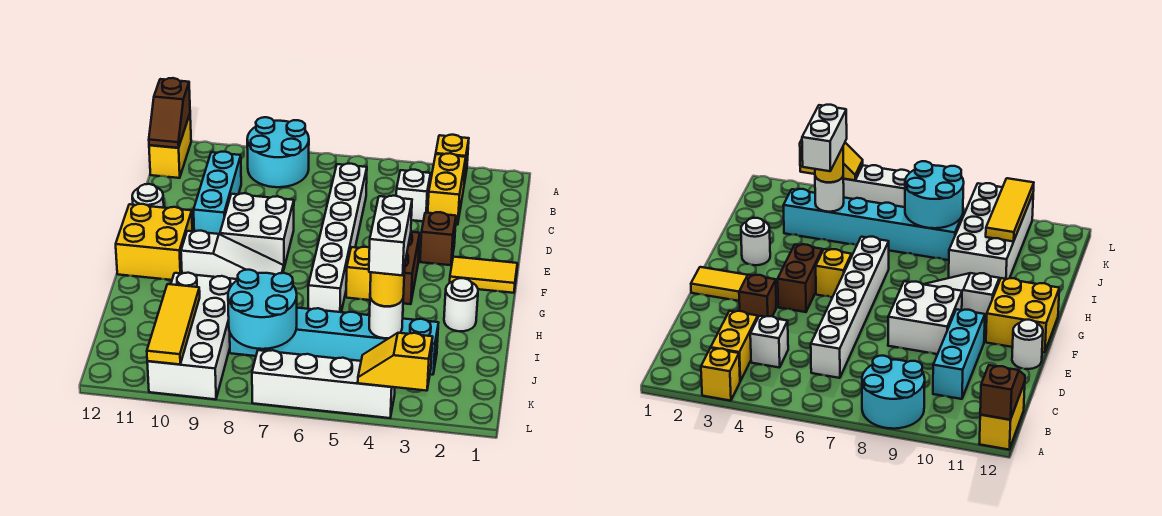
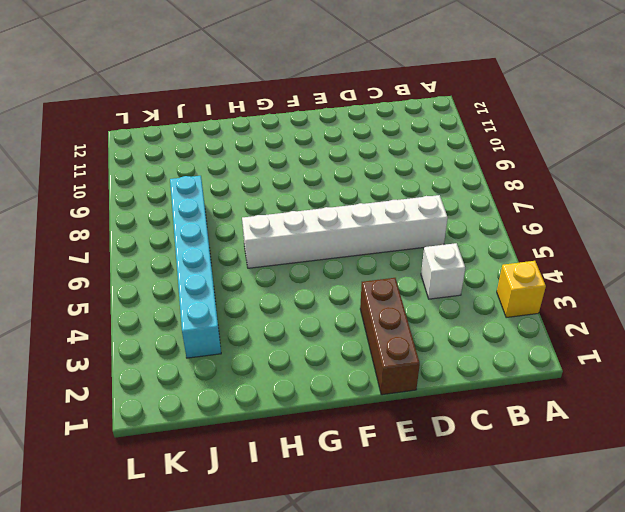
brown 1x3 brick [360,278,420,395] -> brown 1x1 brick [420,212,456,265]
none -> cyan 2x2 round brick [247,117,309,187]
none -> yellow 1x2 brick [149,114,191,178]
none -> yellow 1x2 brick [427,153,466,225]

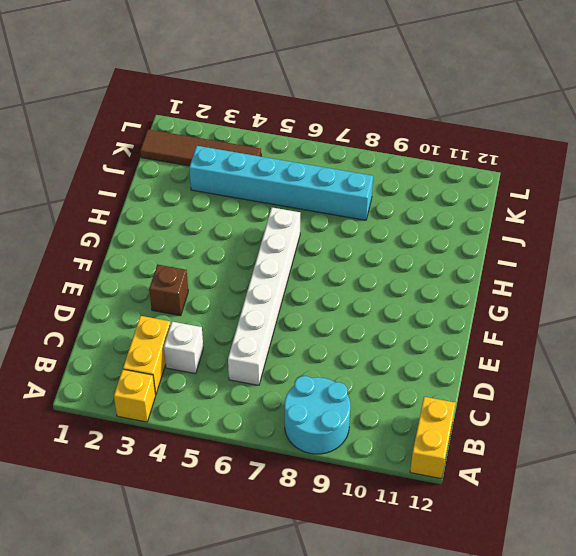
brown 1x4 tile [140,129,261,166] -> none
none -> cyan 1x3 brick [194,152,241,234]
none -> white 2x2 brick [220,193,294,267]
none -> white 1x1 round brick [132,184,164,208]

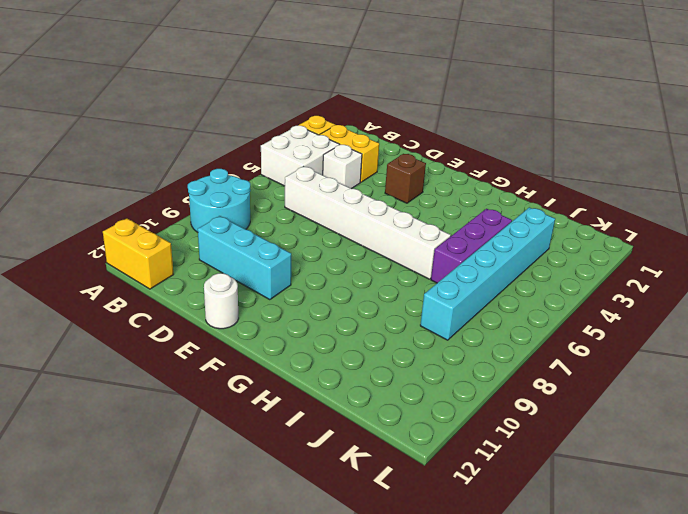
white 2x2 brick [261,126,340,186] -> white 2x2 brick moved to [220,193,294,267]
purple 1x3 brick [431,209,512,283] -> none
none -> yellow 1x2 tile [450,257,517,293]
none -> brown 1x2 brick [403,232,420,304]
none -> yellow 2x2 brick [116,204,192,280]

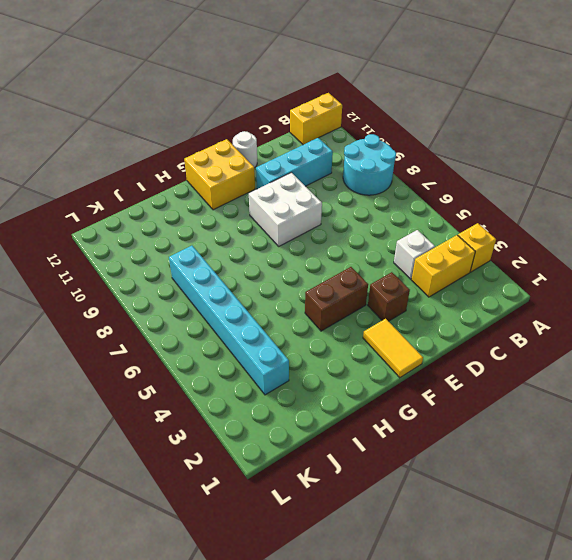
none -> white 1x6 brick [308,164,367,312]
none -> yellow 1x1 brick [346,247,371,300]
none -> white 1x3 slope [181,231,284,279]

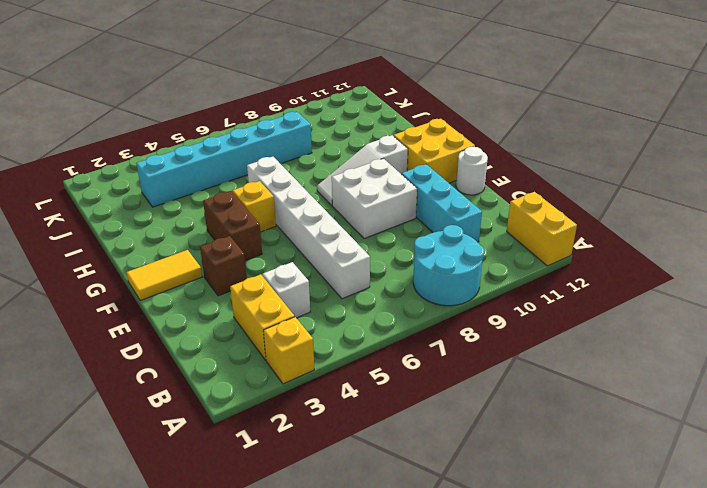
none -> white 1x1 round brick [444,278,478,331]
none -> white 2x4 brick [147,273,238,399]
none -> white 1x4 brick [252,350,395,418]

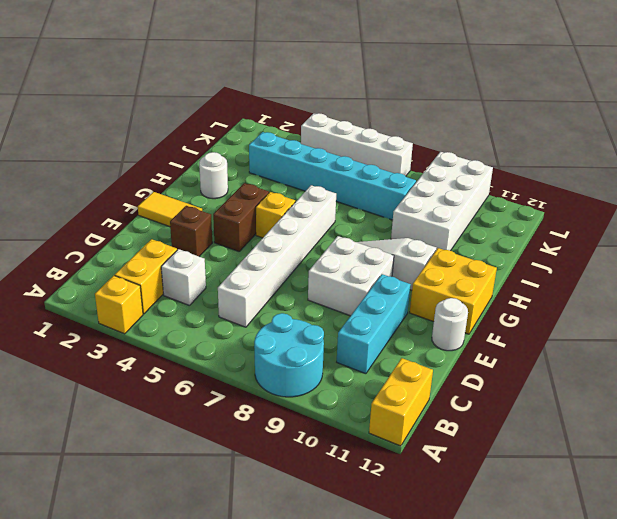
none -> brown 1x2 slope [149,78,190,148]
none -> white 1x1 round brick [369,298,403,338]
none -> cyan 2x2 round brick [228,270,297,349]

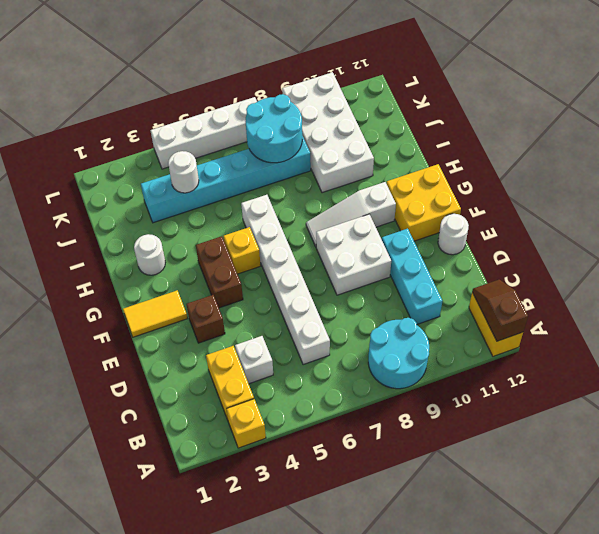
none -> yellow 1x3 tile [147,284,200,364]
none -> yellow 1x2 slope [358,333,433,391]
none -> yellow 1x1 round brick [370,266,405,306]

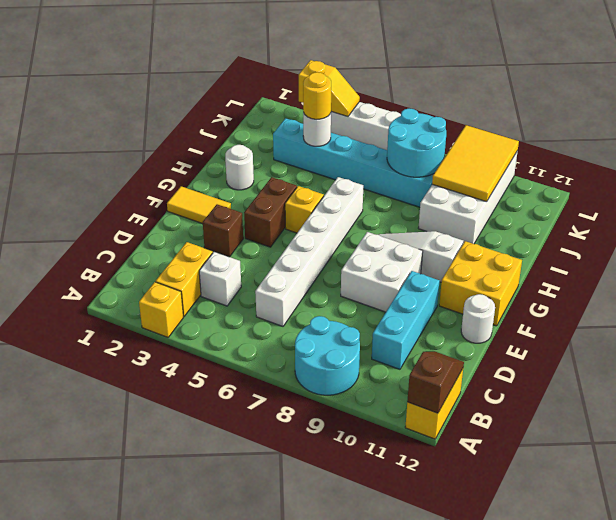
yellow 2x3 tile [432,125,519,202] -> yellow 1x3 tile [147,284,200,364]
none -> white 1x2 brick [369,196,412,275]

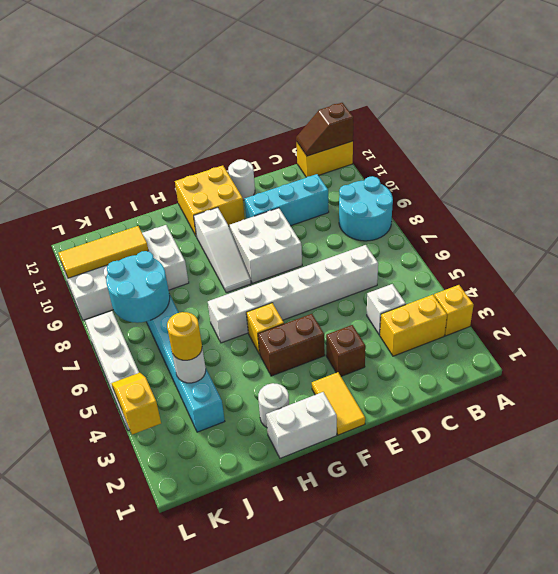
white 1x2 brick [266,392,337,458] -> white 1x2 brick moved to [369,196,412,275]

